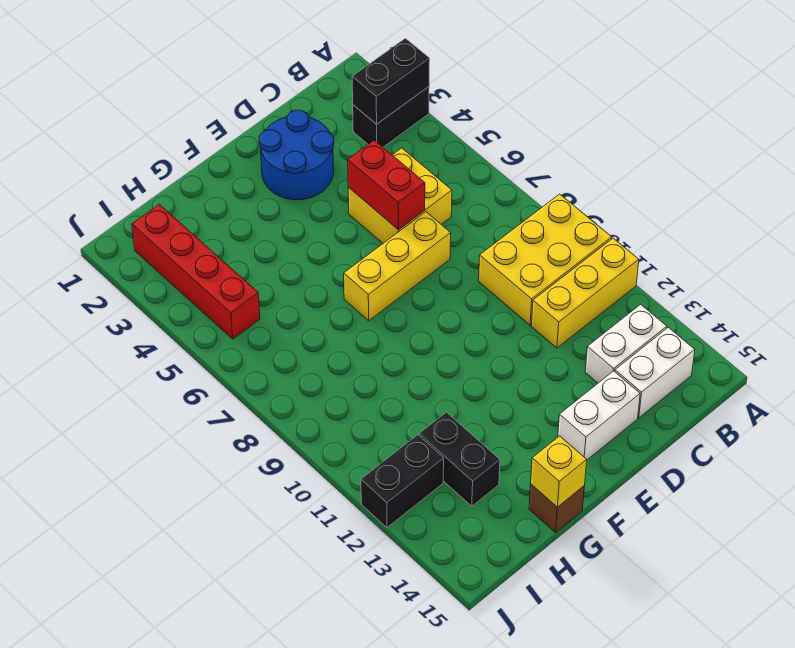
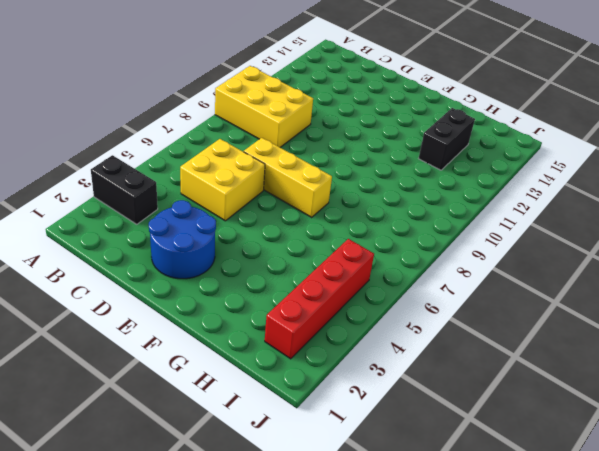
none -> yellow 1x3 brick [531,238,639,348]
none -> white 1x2 brick [585,304,667,383]
none -> white 1x2 brick [615,327,695,418]

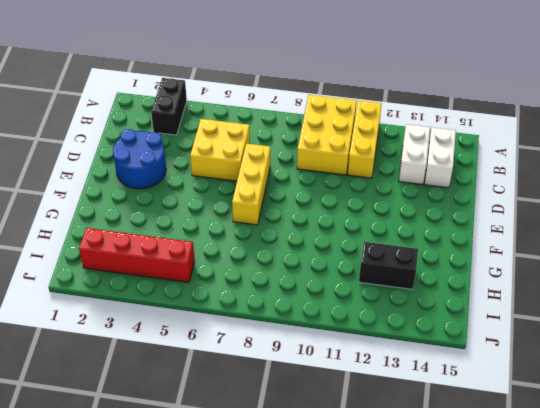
none -> white 1x2 brick [558,371,640,460]
none -> brown 1x1 brick [529,485,584,532]
none -> black 1x2 brick [361,435,444,527]

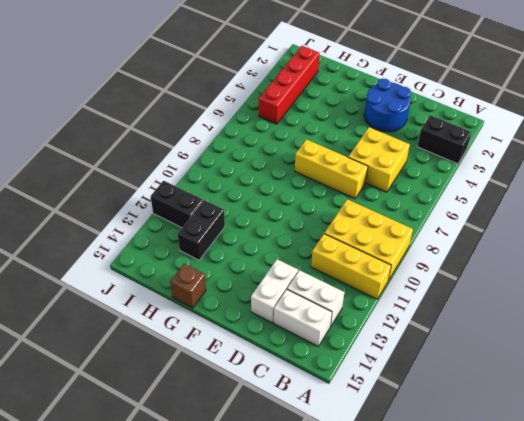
white 1x2 brick [251,259,298,323] -> white 1x2 brick turned to [558,371,640,460]
none -> black 1x2 brick [352,38,430,124]
none -> red 1x2 brick [348,140,425,230]
none -> yellow 1x1 brick [531,436,587,507]

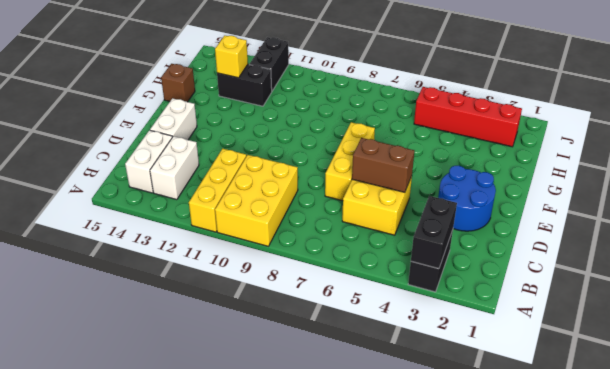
brown 1x2 brick [352,138,414,192] -> red 1x2 brick [348,140,425,230]
yellow 1x1 brick [215,36,248,78] -> yellow 1x1 brick moved to [531,436,587,507]

